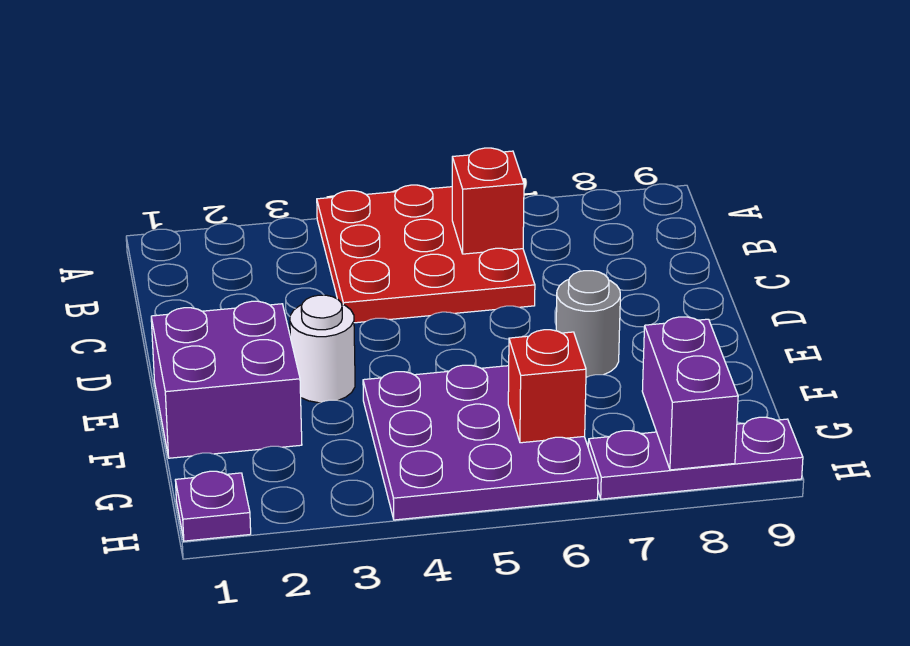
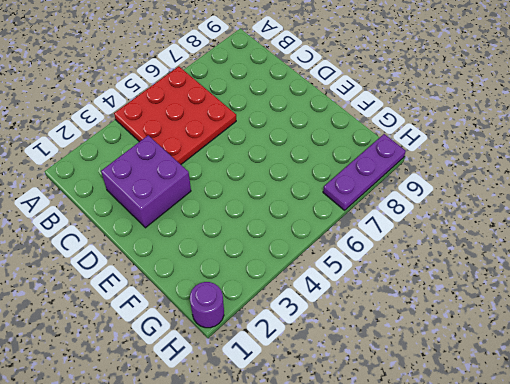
purple 2x2 brick [101,135,191,228] -> purple 2x2 brick moved to [151,301,302,458]
purple 1x1 round brick [190,282,224,328] -> purple 1x1 plate [175,471,251,541]
none -> white 1x1 round brick [290,295,355,403]
none -> grey 1x1 round brick [556,271,620,377]

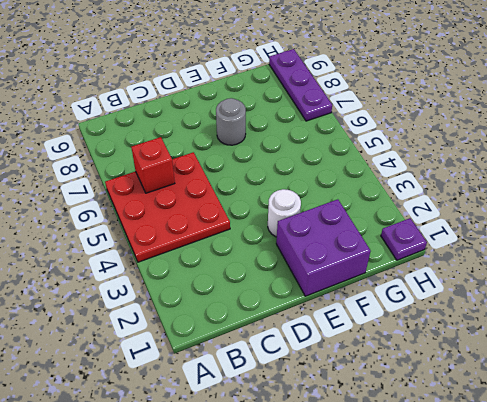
none -> purple 3x3 plate [363,365,598,520]
none -> red 1x1 brick [508,330,586,443]

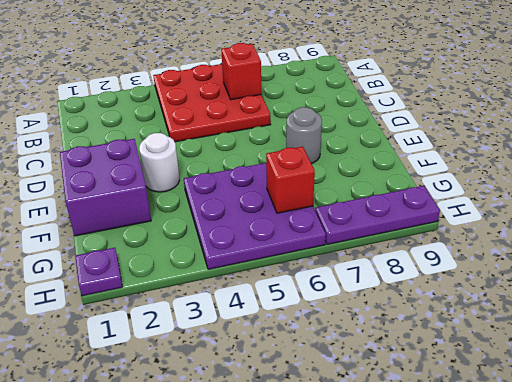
none -> purple 1x2 brick [642,317,738,470]

